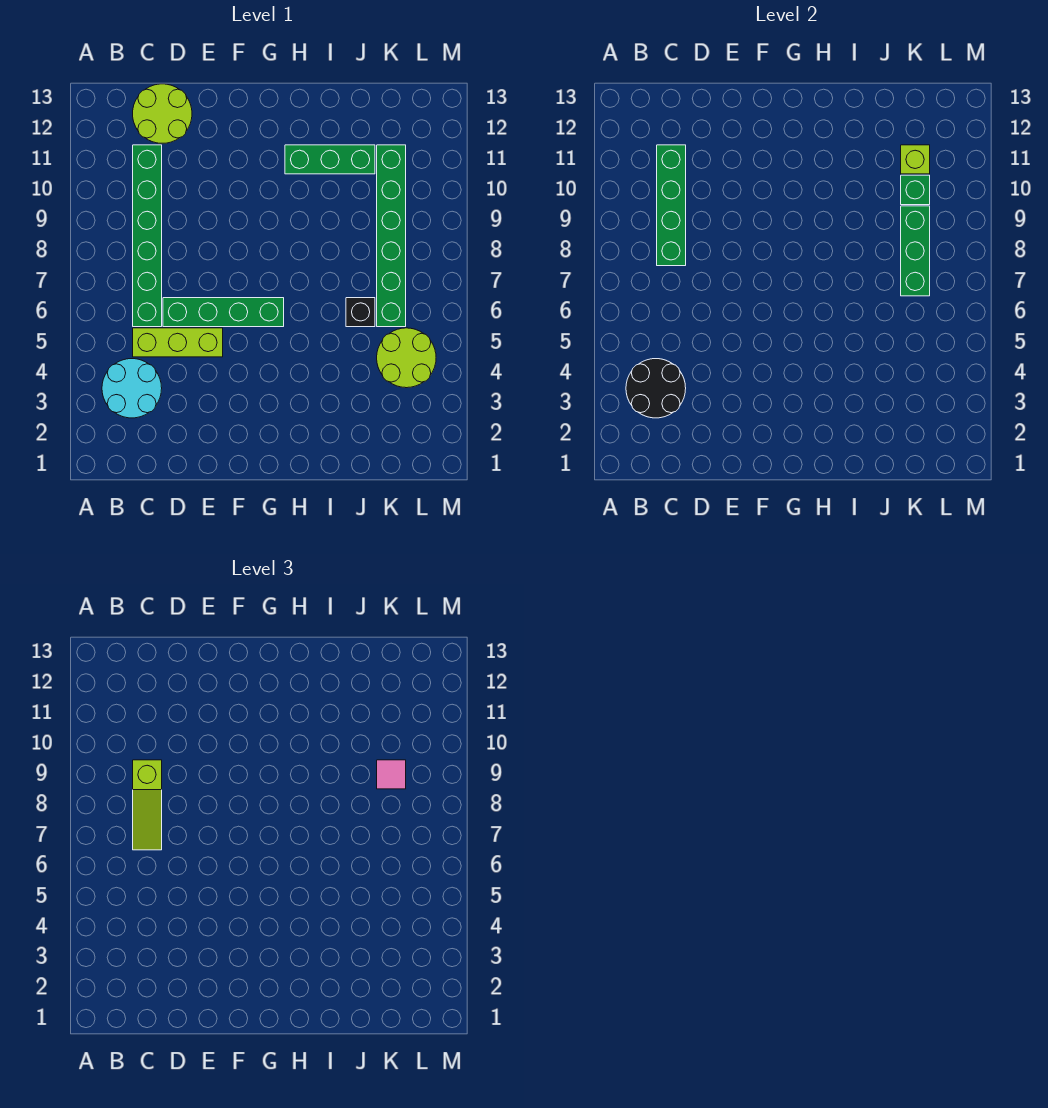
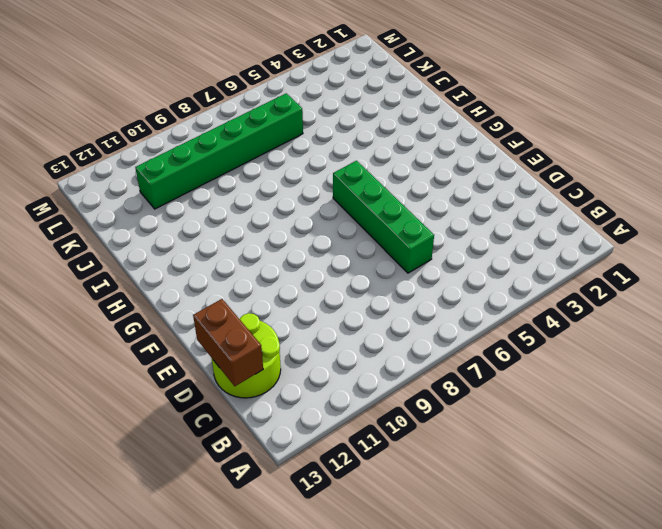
brown 1x2 brick [193,299,263,386] -> none
none -> cyan 2x2 round brick [102,359,162,418]
none -> lime 1x3 brick [133,328,223,357]
none -> green 1x6 brick [133,145,162,327]

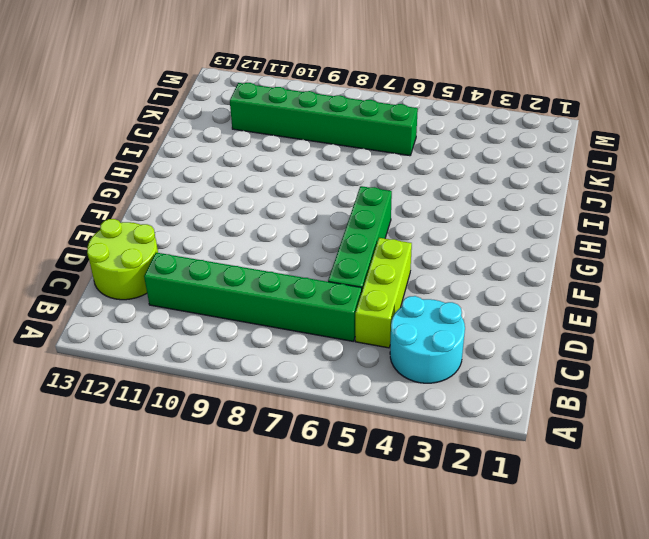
none -> green 1x3 brick [285,145,375,174]
none -> black 1x1 brick [346,298,375,327]
none -> lime 2x2 round brick [377,328,436,388]

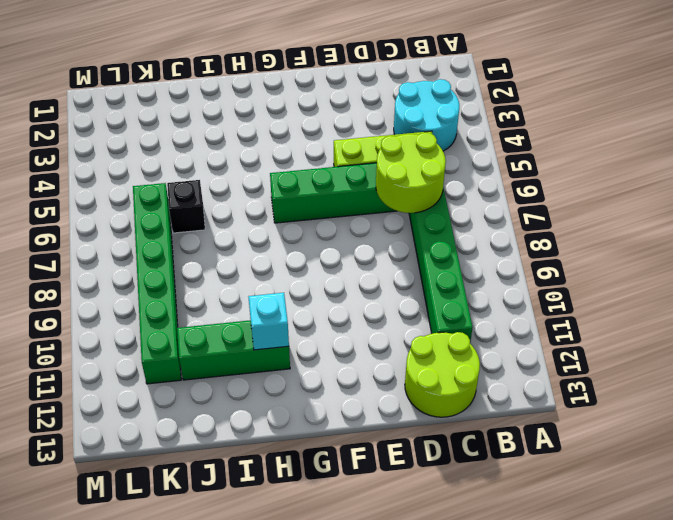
lime 2x2 round brick [376,132,446,213] -> lime 2x2 round brick moved to [377,328,436,388]
cyan 1x1 brick [248,293,289,350] -> none
none -> black 2x2 round brick [626,359,686,418]
none -> green 1x4 brick [657,145,686,266]
none -> green 1x3 brick [901,206,930,296]

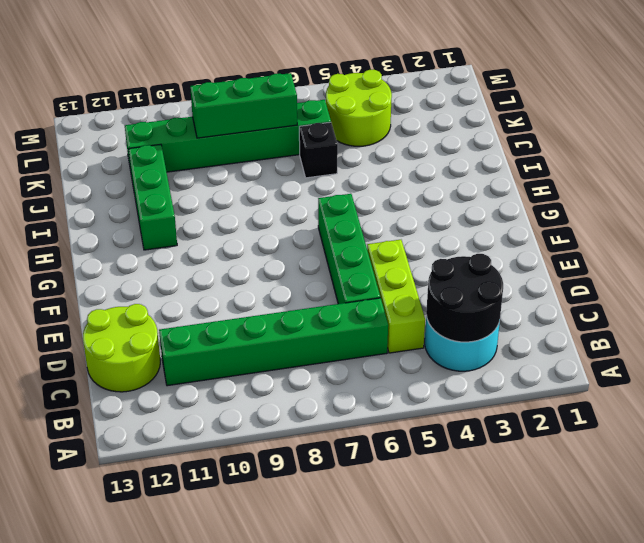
none -> green 1x4 brick [657,145,686,266]
none -> green 1x1 brick [901,175,930,205]
none -> lime 1x1 brick [901,145,930,174]

